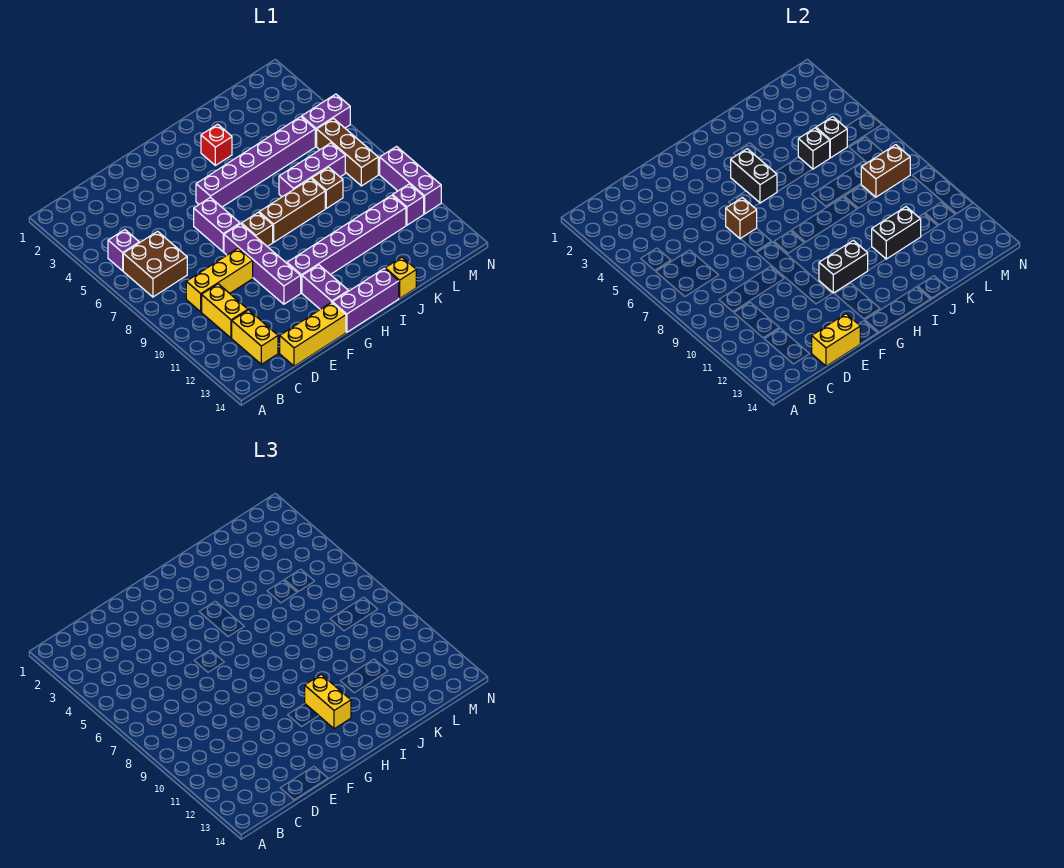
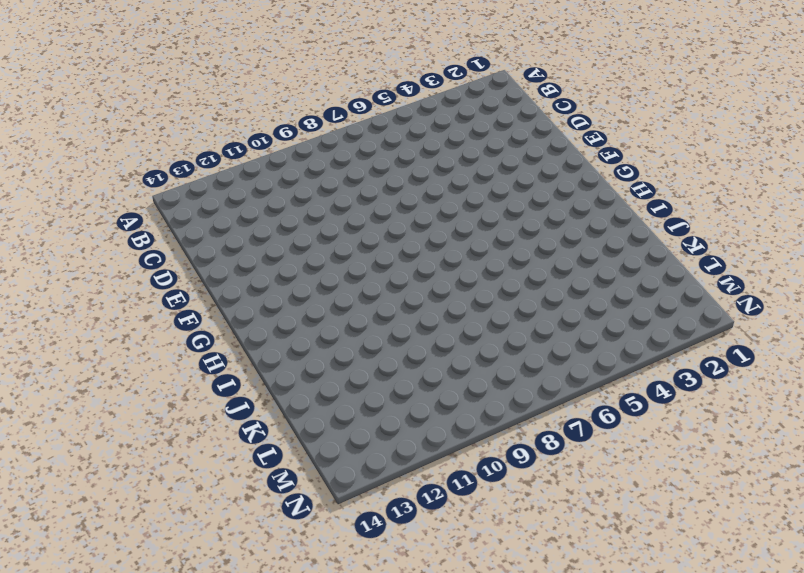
none -> purple 1x1 brick [108,230,139,271]
none -> brown 2x2 brick [123,231,187,297]
none -> yellow 1x3 brick [186,248,253,312]
none -> yellow 1x2 brick [202,284,248,338]

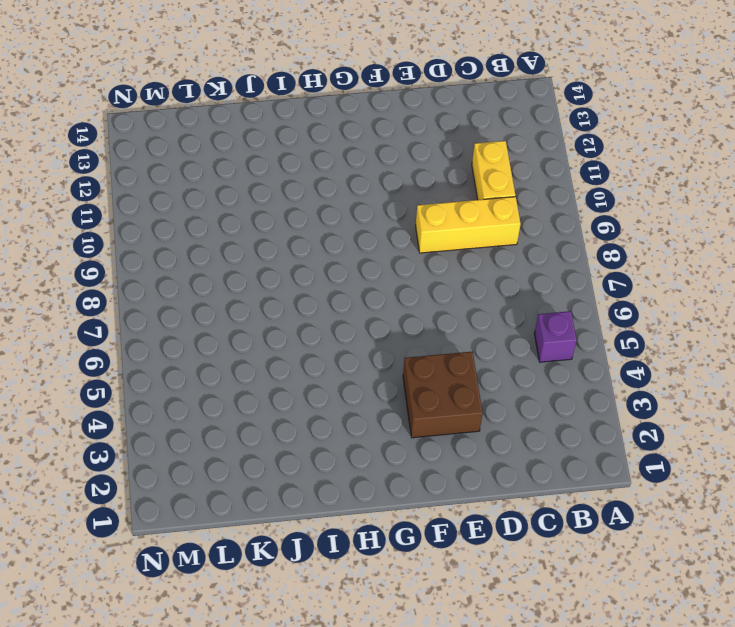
brown 2x2 brick [403,352,483,438] -> brown 2x2 brick moved to [123,231,187,297]
none -> yellow 1x2 brick [232,310,278,364]
none -> yellow 1x3 brick [280,302,346,366]
none -> purple 1x2 brick [194,197,240,252]
none -> purple 1x4 brick [224,224,301,304]

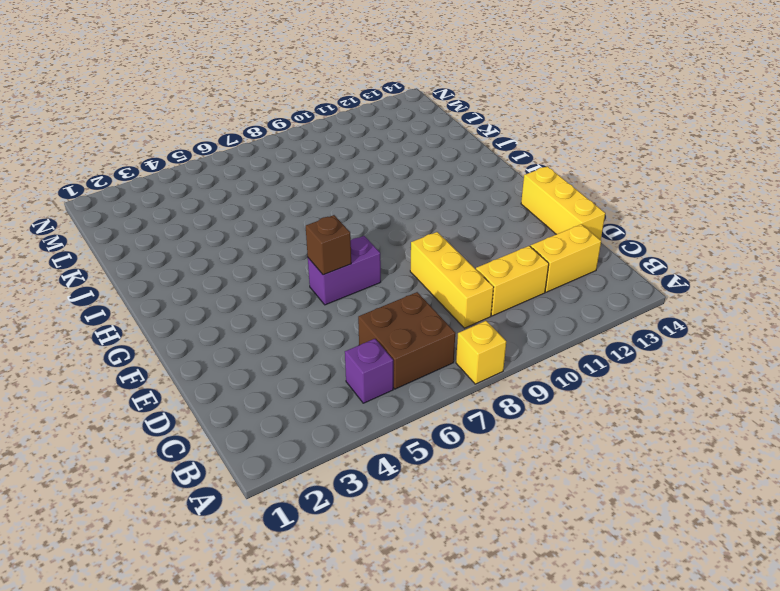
yellow 1x1 brick [456,321,506,384] -> yellow 1x1 brick moved to [385,257,416,298]
none -> purple 1x4 brick [224,224,301,304]
none -> purple 1x6 brick [196,117,315,207]
none -> brown 1x1 brick [242,212,273,246]
none -> purple 1x6 brick [287,195,406,293]

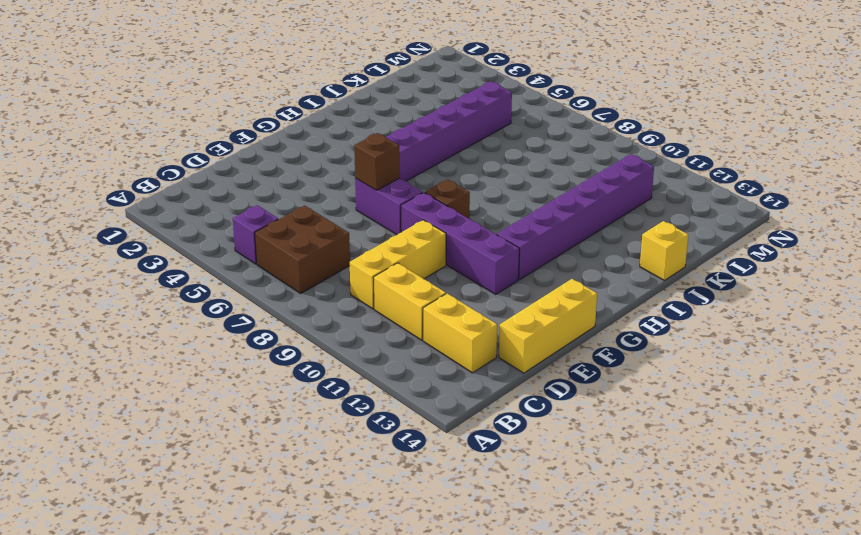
none -> purple 1x2 brick [302,265,348,309]
none -> purple 1x3 brick [332,268,399,332]
none -> brown 1x3 brick [259,179,325,242]
none -> red 1x1 brick [201,124,232,165]

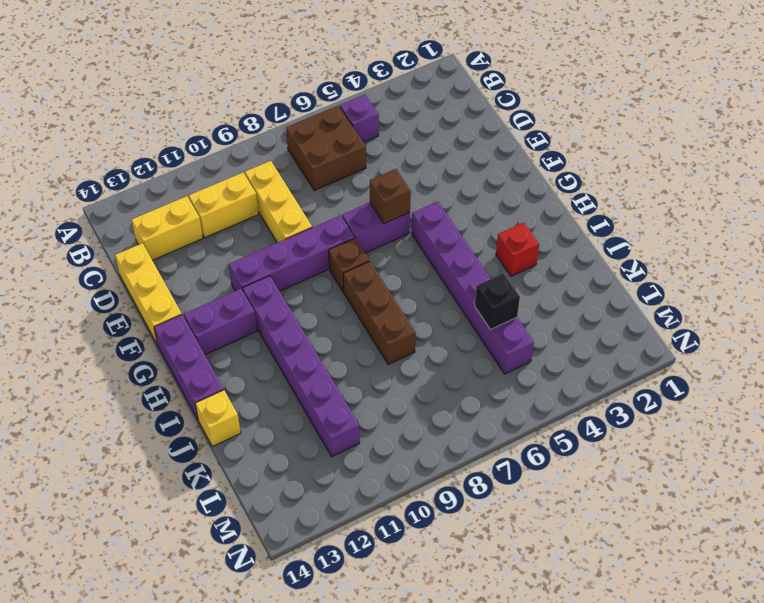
none -> purple 1x3 brick [279,143,345,197]
none -> brown 1x1 brick [312,167,343,208]
none -> purple 1x2 brick [302,94,350,146]
none -> brown 1x3 brick [317,118,378,186]

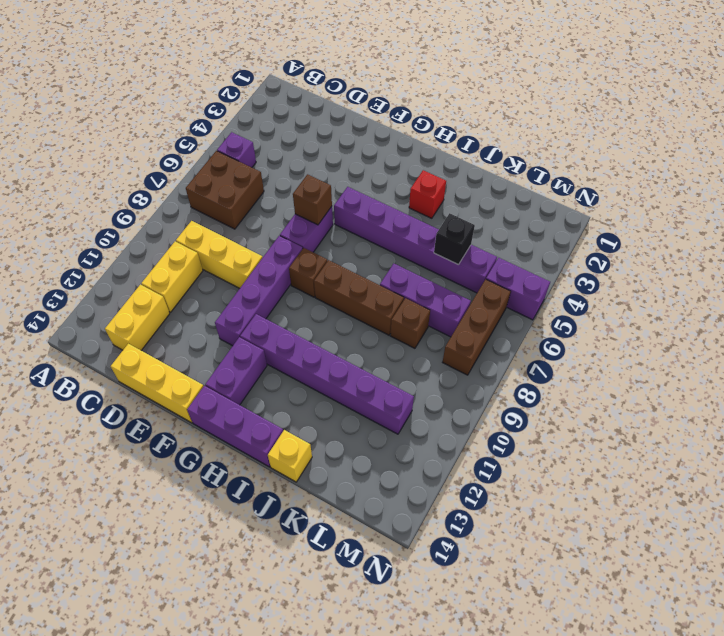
none -> purple 1x1 brick [393,184,424,225]
none -> purple 1x3 brick [380,147,441,214]
none -> yellow 1x2 brick [812,314,860,366]
none -> black 1x2 brick [819,240,868,293]

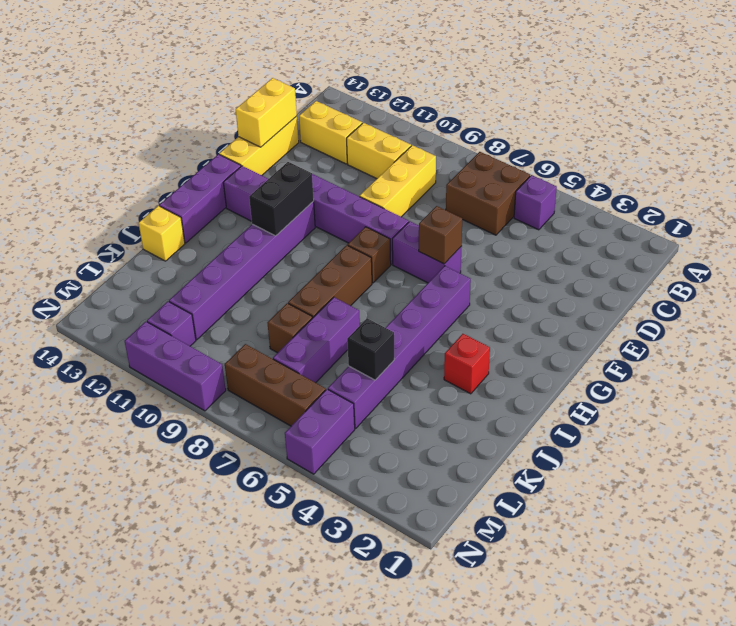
none -> black 1x2 brick [731,149,777,203]
none -> black 1x2 brick [872,207,921,259]
none -> black 1x1 brick [816,117,847,158]
none -> brown 1x2 brick [861,145,910,197]

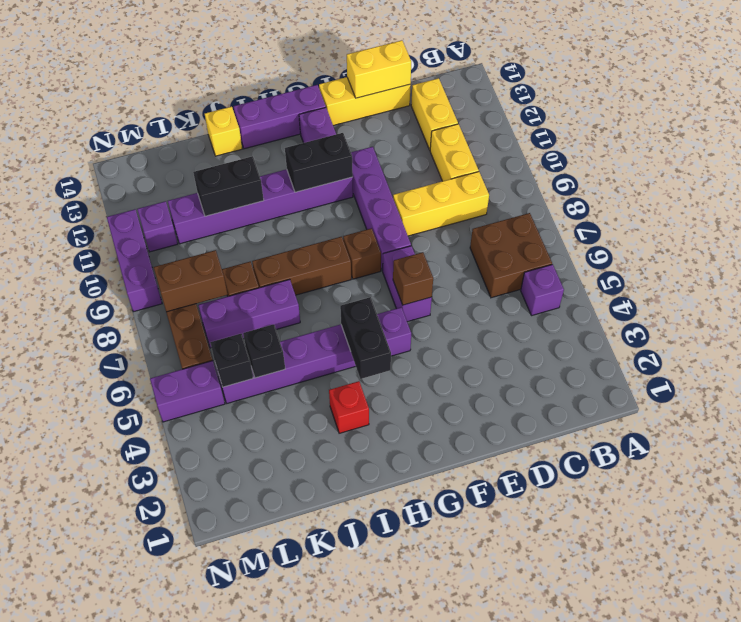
none -> yellow 1x2 brick [305,674,351,729]

